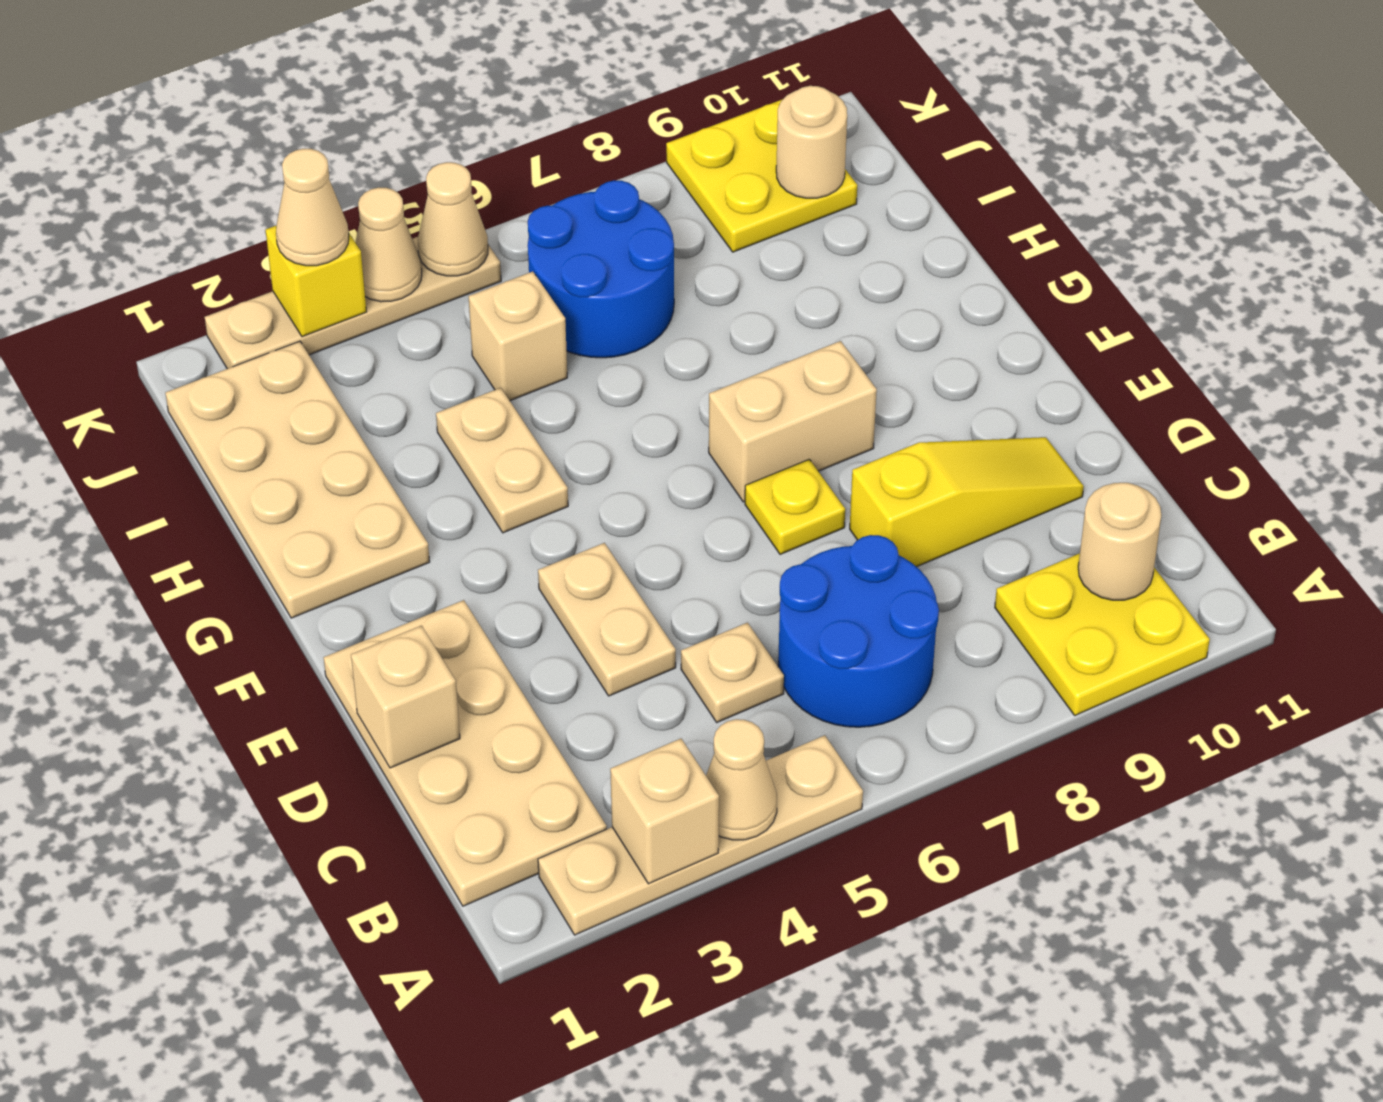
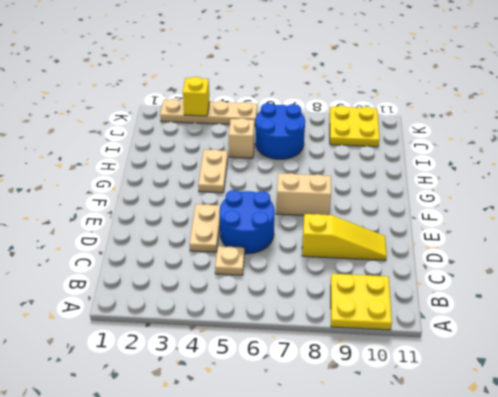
blue 2x2 round brick [219,190,275,254] -> blue 2x2 round brick moved to [778,535,939,727]
none -> tan 1x4 plate [538,735,863,935]
none -> tan 2x4 plate [324,600,607,906]
none -> yellow 1x1 plate [745,459,845,554]

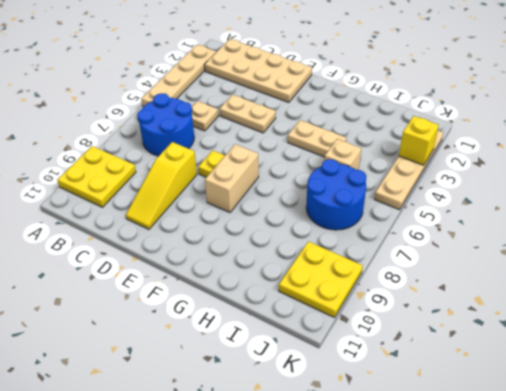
none -> tan 2x4 plate [165,341,430,618]
none -> tan 1x1 brick [610,739,719,884]
none -> tan 1x1 cone [706,719,777,840]

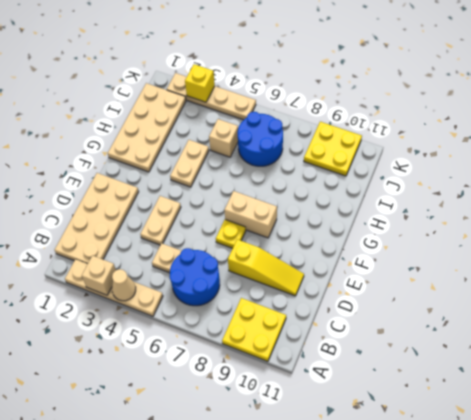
none -> tan 1x1 round brick [1078,483,1161,600]
none -> tan 1x1 brick [351,626,460,768]
none -> tan 1x1 round brick [776,86,847,198]

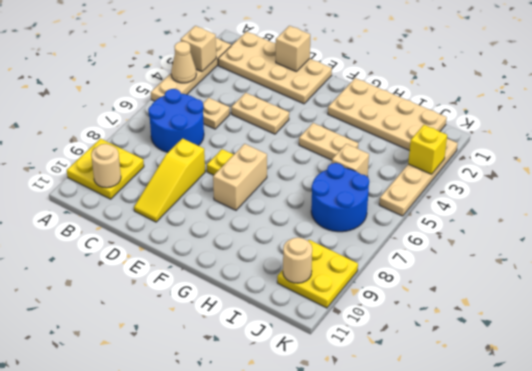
none -> tan 1x1 cone [355,188,422,302]
none -> tan 1x1 cone [418,162,488,276]
none -> tan 1x1 cone [276,149,349,266]

